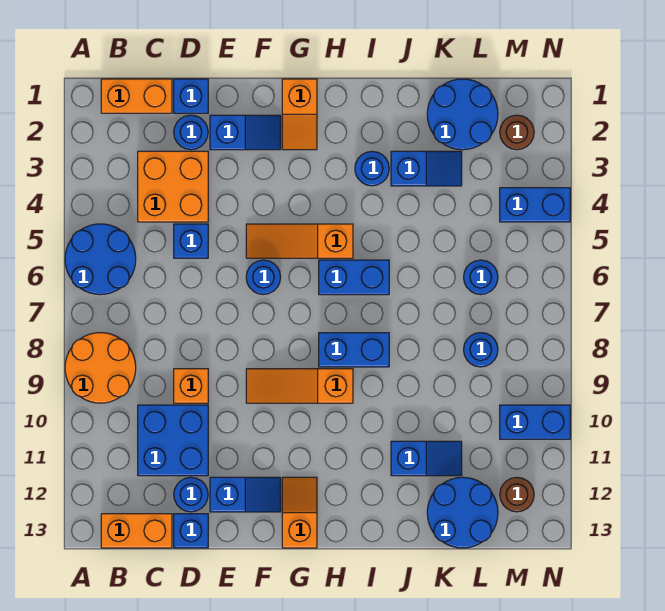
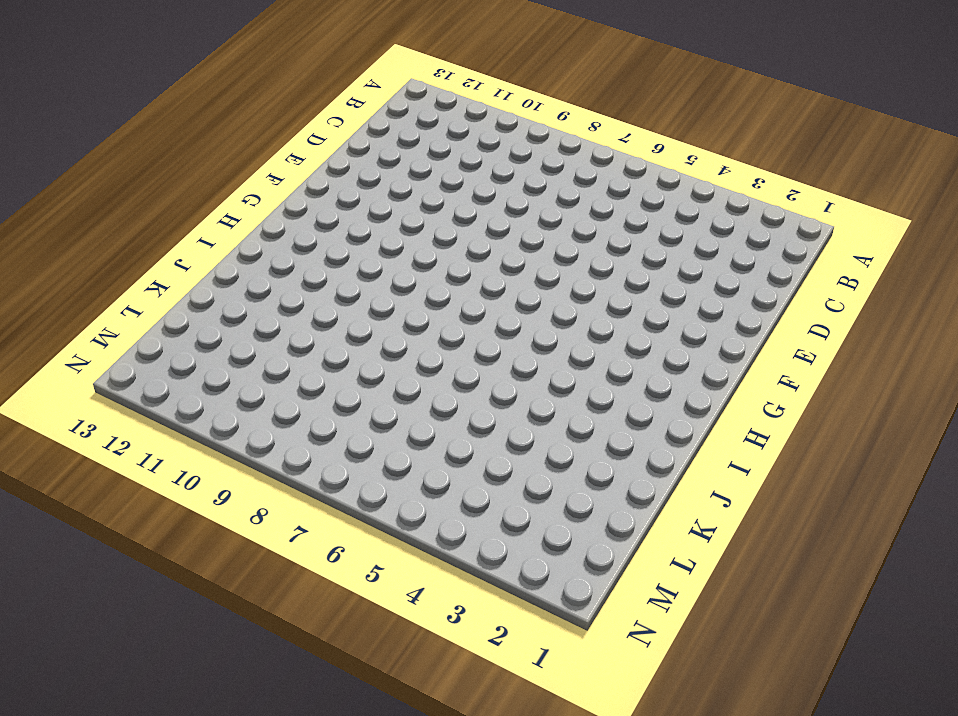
none -> blue 2x2 round brick [65,224,136,295]
none -> orange 2x2 round brick [65,333,136,403]
none -> orange 1x2 brick [101,79,172,113]
none -> orange 1x2 brick [101,514,172,548]

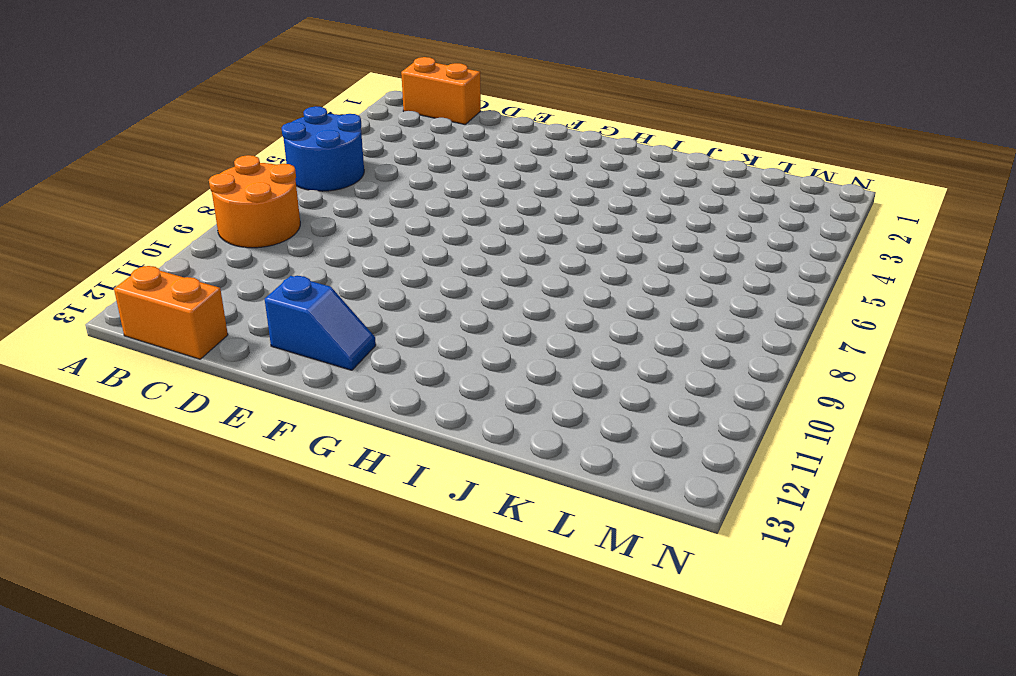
none -> orange 2x2 brick [138,151,208,222]
none -> blue 2x2 brick [138,405,208,476]
none -> blue 1x1 brick [174,79,208,113]
none -> blue 1x1 round brick [174,115,208,150]

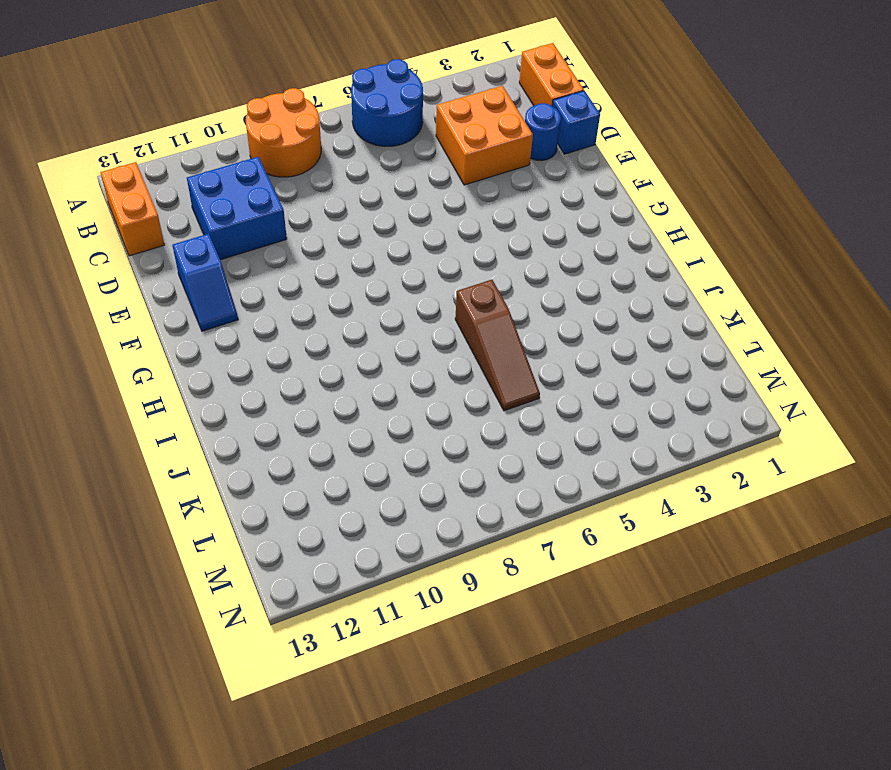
brown 1x3 slope [455,280,540,411] -> blue 1x2 brick [319,260,389,295]
none -> blue 1x1 brick [174,224,208,258]
none -> orange 1x1 brick [174,369,208,403]
none -> blue 1x1 round brick [174,477,208,512]
none -> blue 1x1 brick [174,514,208,548]

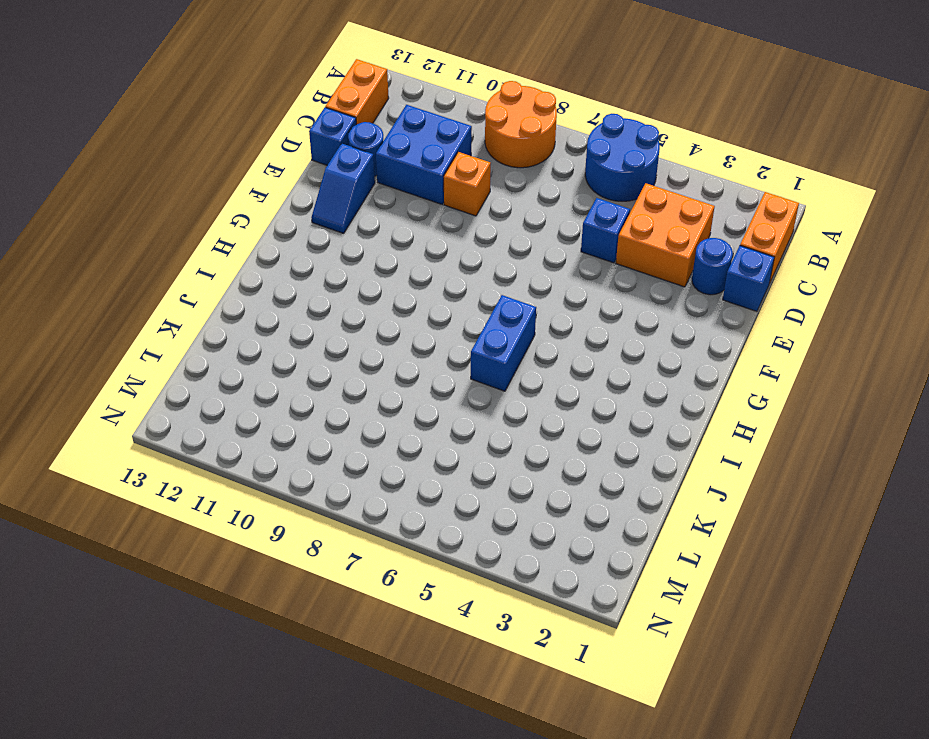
none -> blue 1x2 slope [210,115,281,150]
none -> orange 1x3 slope [246,224,353,258]
none -> blue 1x1 round brick [246,260,281,295]
none -> orange 1x3 slope [246,369,353,403]

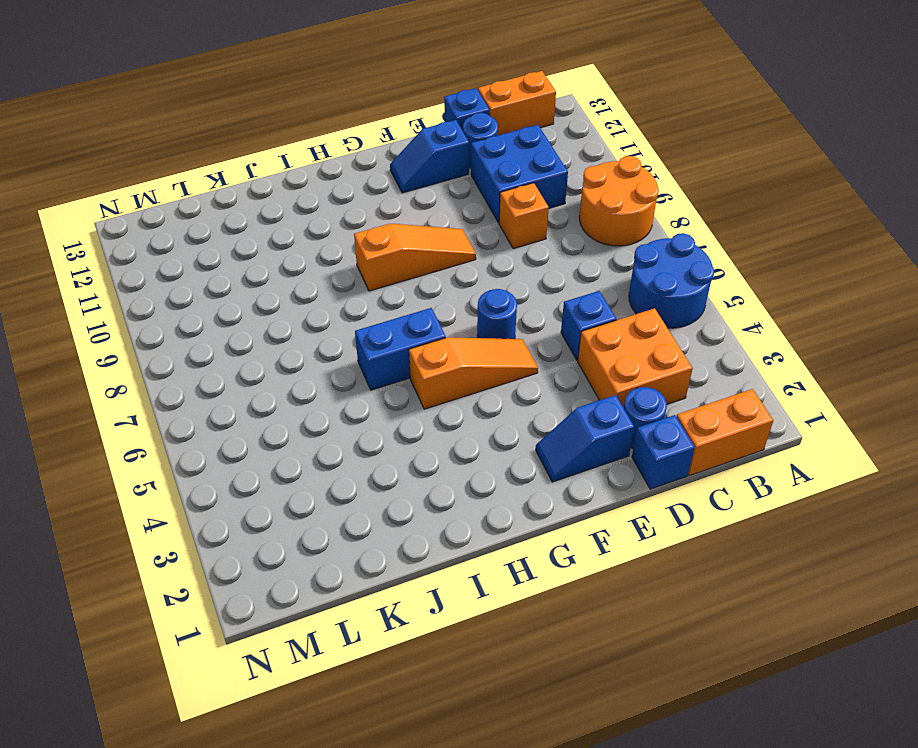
none -> orange 1x2 slope [282,79,317,150]
none -> orange 1x2 slope [282,477,317,548]
none -> blue 1x2 brick [319,333,389,367]
none -> blue 1x1 round brick [355,151,389,186]

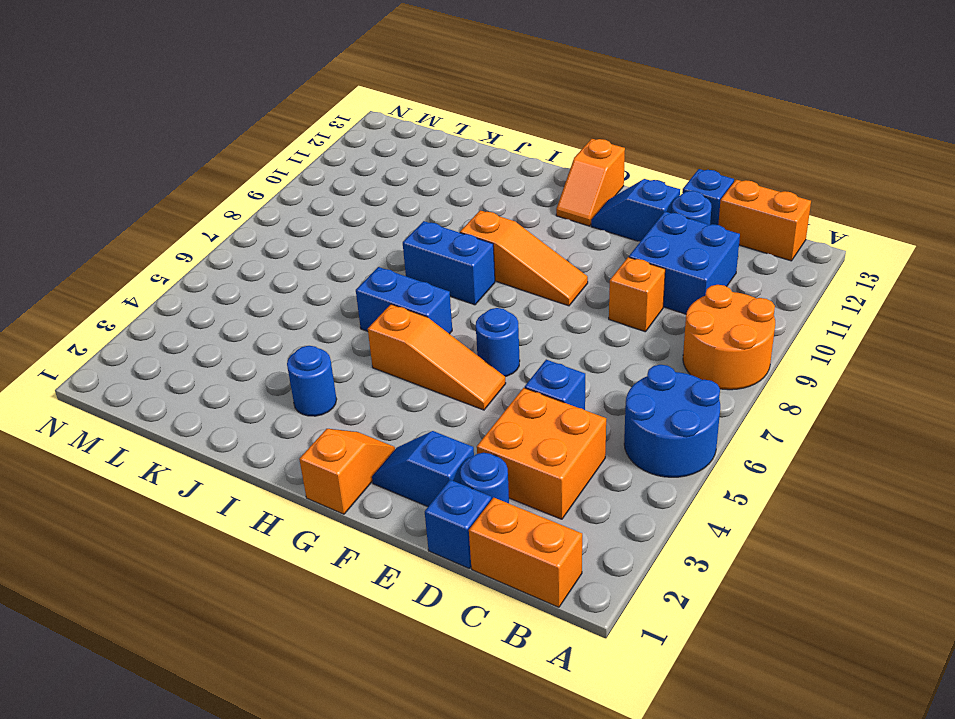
none -> blue 1x2 slope [391,151,462,186]
none -> blue 1x2 slope [391,441,462,476]
none -> blue 2x2 round brick [427,79,498,150]
none -> blue 2x2 round brick [427,477,498,548]

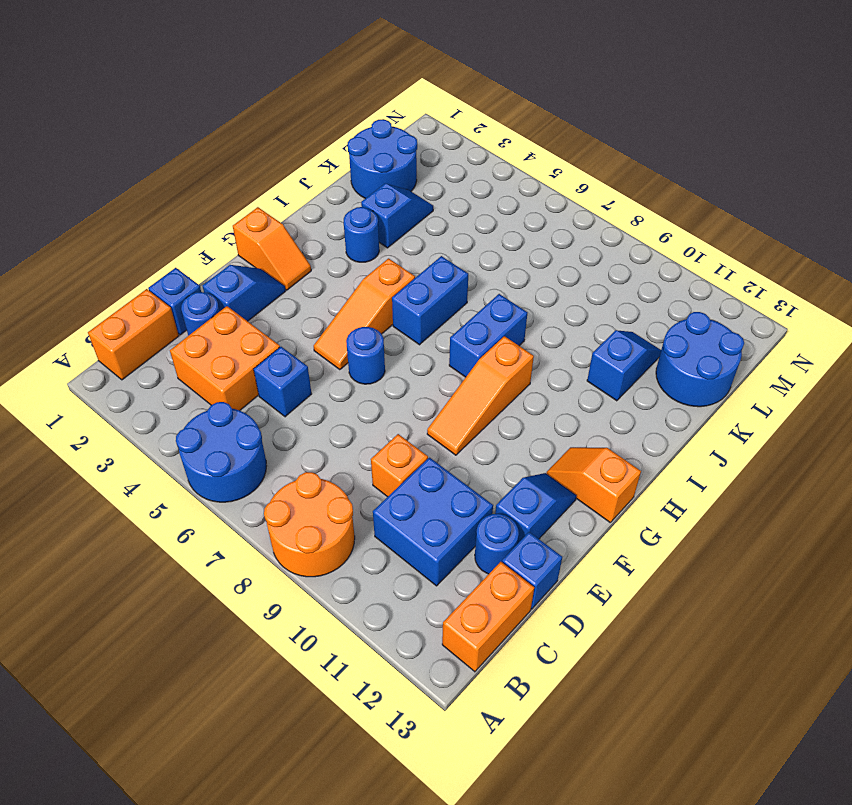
none -> blue 1x1 round brick [464,260,498,295]
none -> blue 1x1 round brick [464,333,498,367]
none -> brown 1x1 round brick [500,115,534,150]
none -> blue 1x2 brick [500,188,570,222]

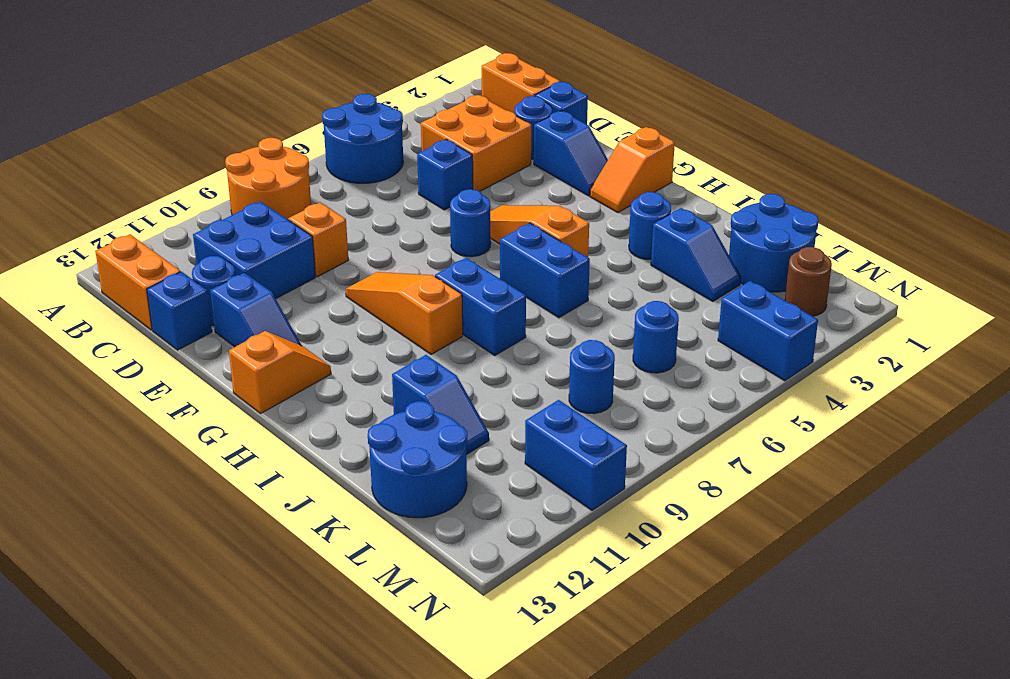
none -> brown 1x1 round brick [500,477,534,512]

